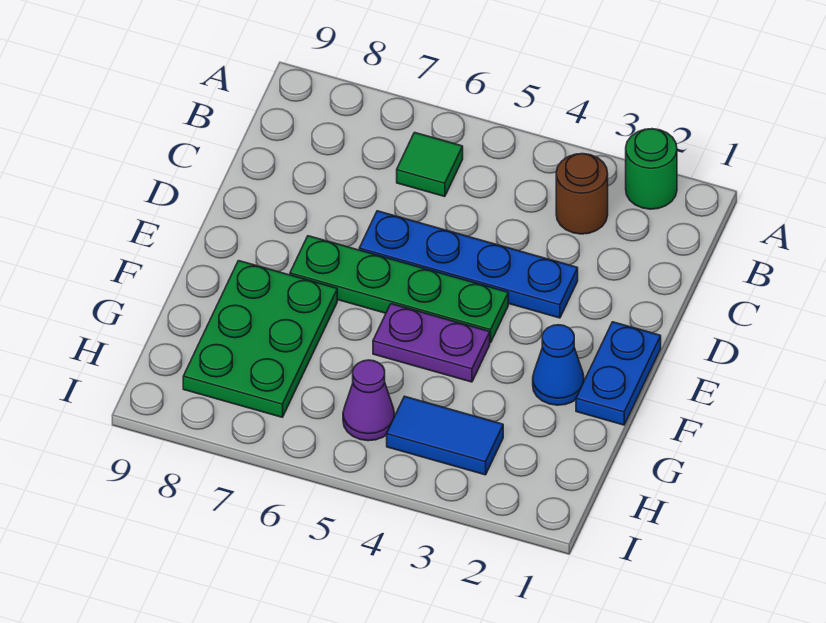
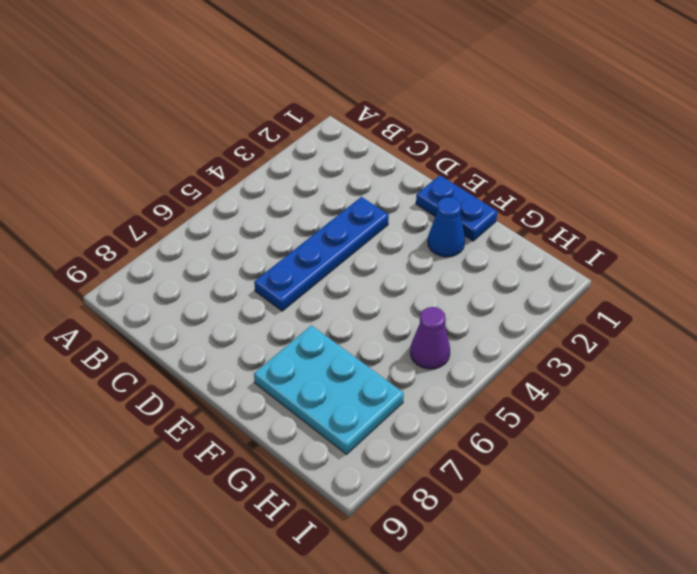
cyan 2x3 plate [254,325,404,454] -> green 2x3 plate [183,261,337,417]
none -> green 1x1 round brick [626,129,677,209]
none -> brown 1x1 round brick [556,154,608,234]

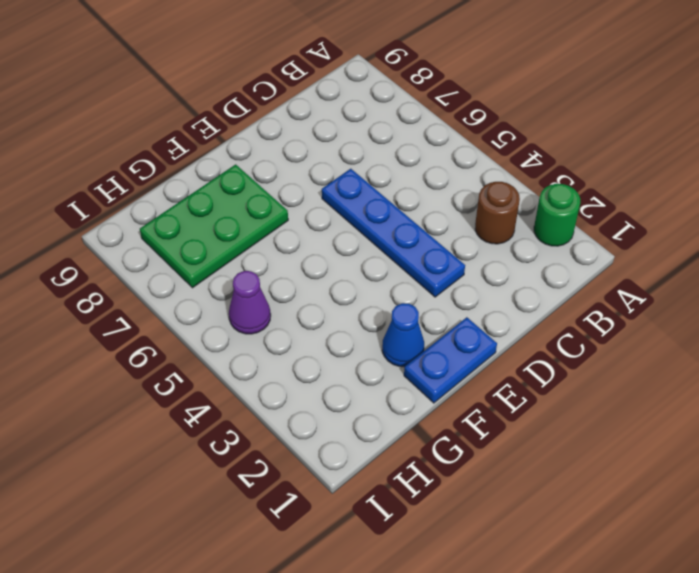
none -> green 1x1 tile [397,133,463,197]
none -> green 1x4 plate [290,236,508,343]

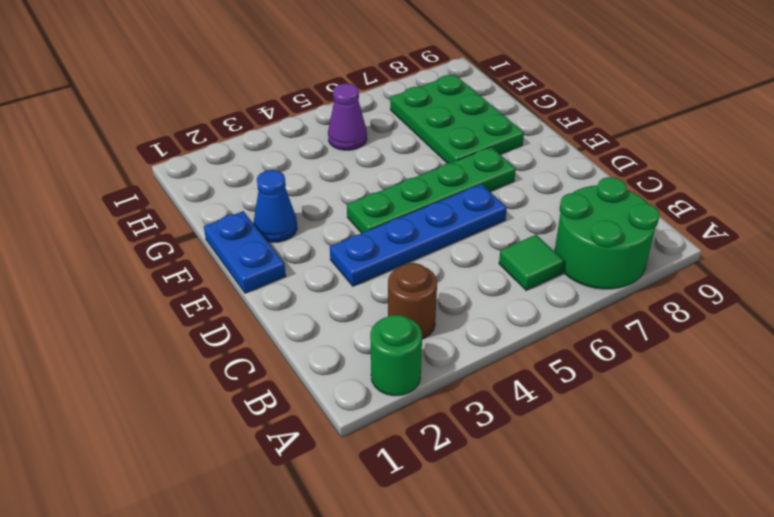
green 2x2 round brick [555,177,660,289] -> none
none -> purple 1x2 plate [373,304,490,382]
none -> blue 1x2 tile [387,396,503,475]

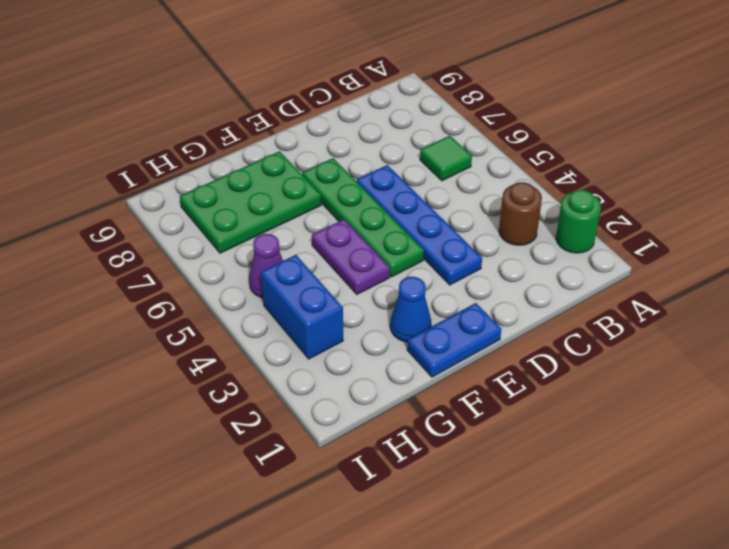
blue 1x2 brick [261,255,343,359] -> blue 1x2 tile [387,396,503,475]

